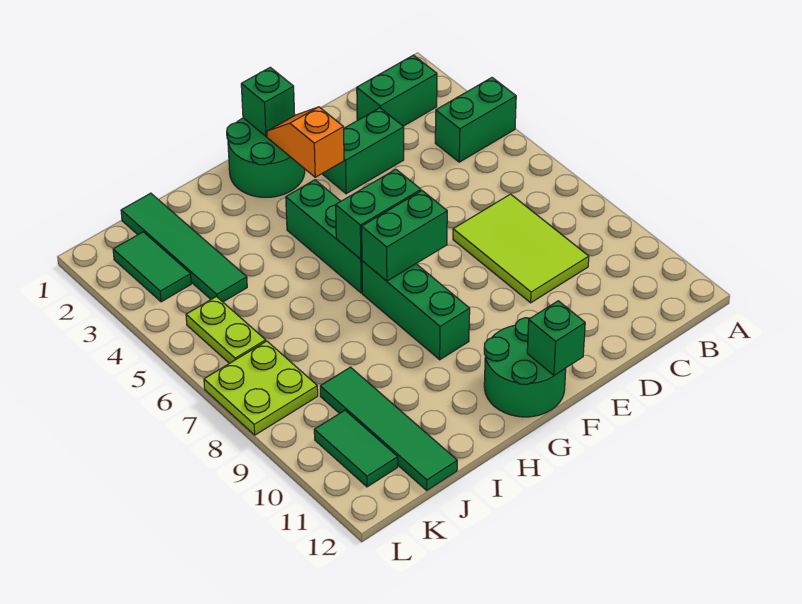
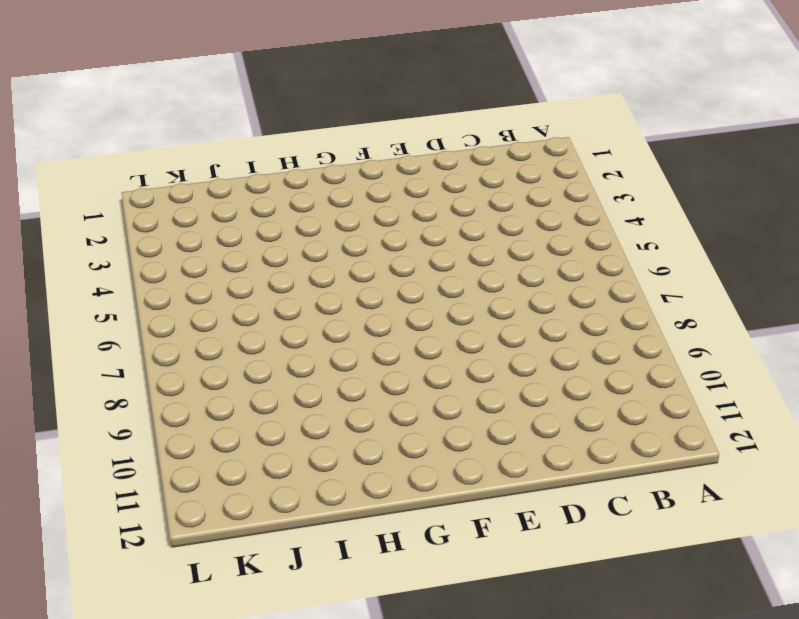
none -> green 1x2 brick [435,78,516,162]
none -> green 1x2 brick [357,55,437,126]
none -> lime 2x3 tile [453,194,589,303]

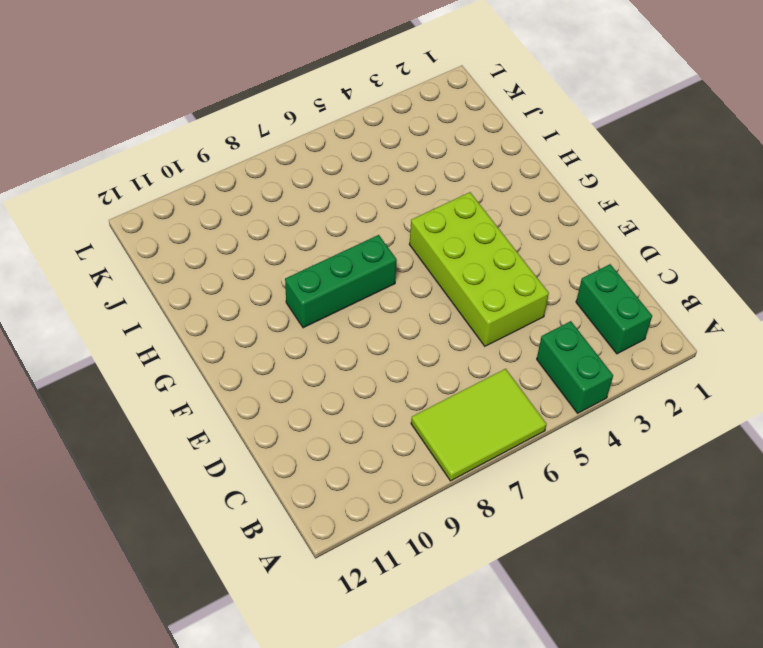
lime 2x3 tile [411,369,546,481] -> lime 2x3 tile moved to [453,194,589,303]
lime 2x4 brick [409,192,549,346] -> green 1x3 brick [286,180,362,293]
none -> green 1x2 brick [323,108,404,194]
none -> green 2x2 round brick [227,118,305,197]
none -> green 2x2 round brick [484,318,566,417]

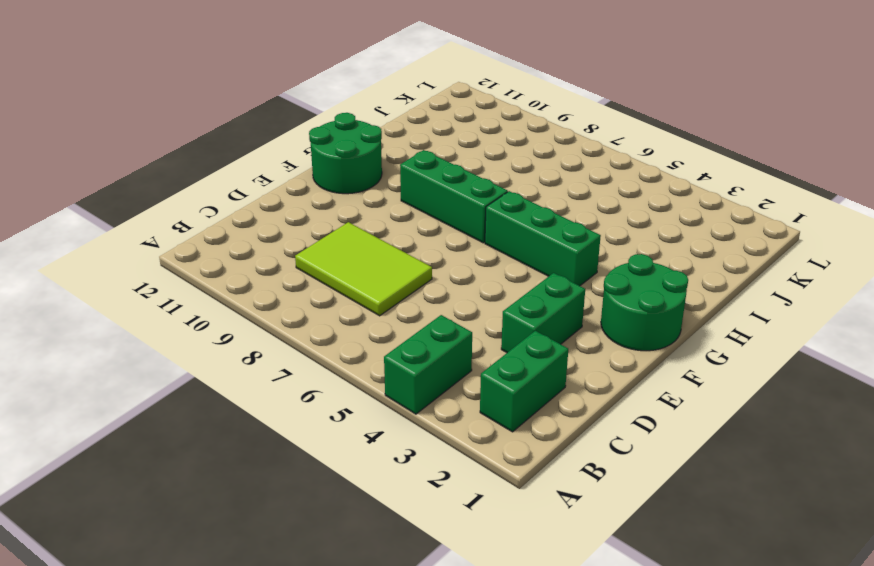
none -> green 1x4 tile [121,193,247,302]
none -> green 1x4 tile [320,367,457,490]
none -> green 1x2 tile [113,232,191,302]

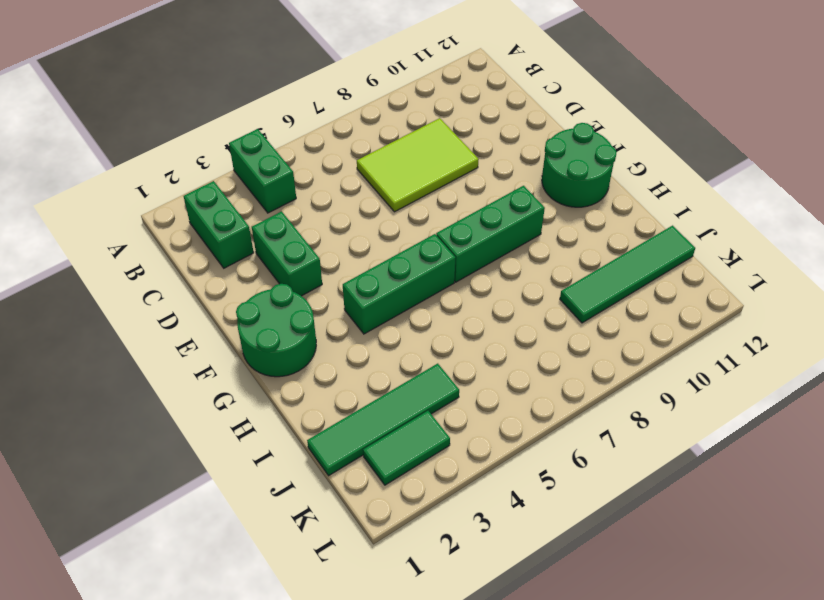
none -> lime 1x2 plate [186,297,266,363]
none -> lime 2x2 plate [204,341,318,435]
none -> green 1x2 tile [314,410,398,487]

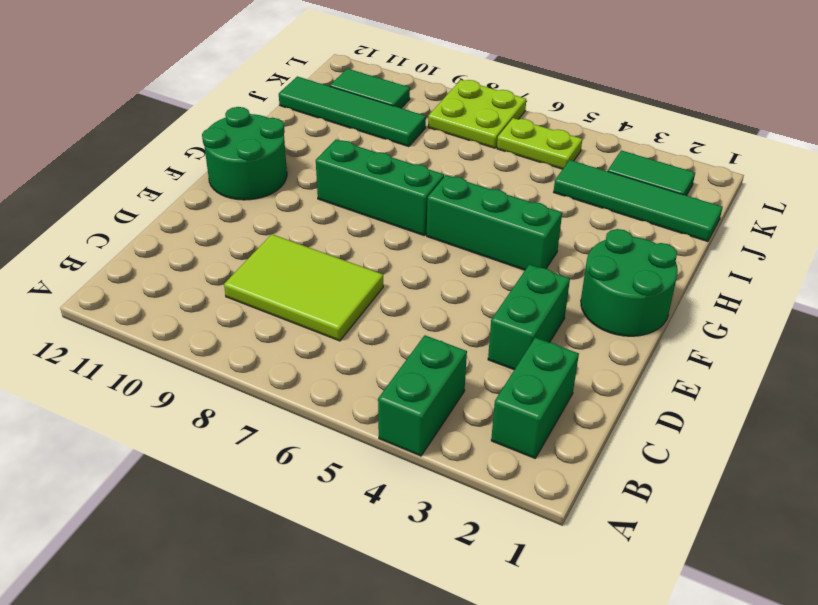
none -> green 1x1 brick [241,67,295,136]
none -> orange 1x2 slope [267,107,344,177]
none -> green 1x2 brick [336,169,421,259]

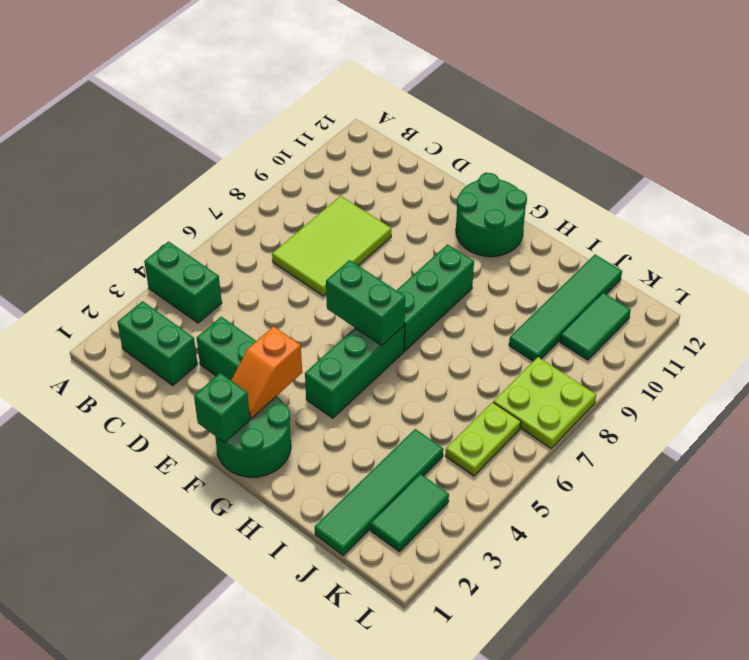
none -> green 1x2 brick [362,191,447,281]
none -> green 1x1 brick [527,301,585,375]

